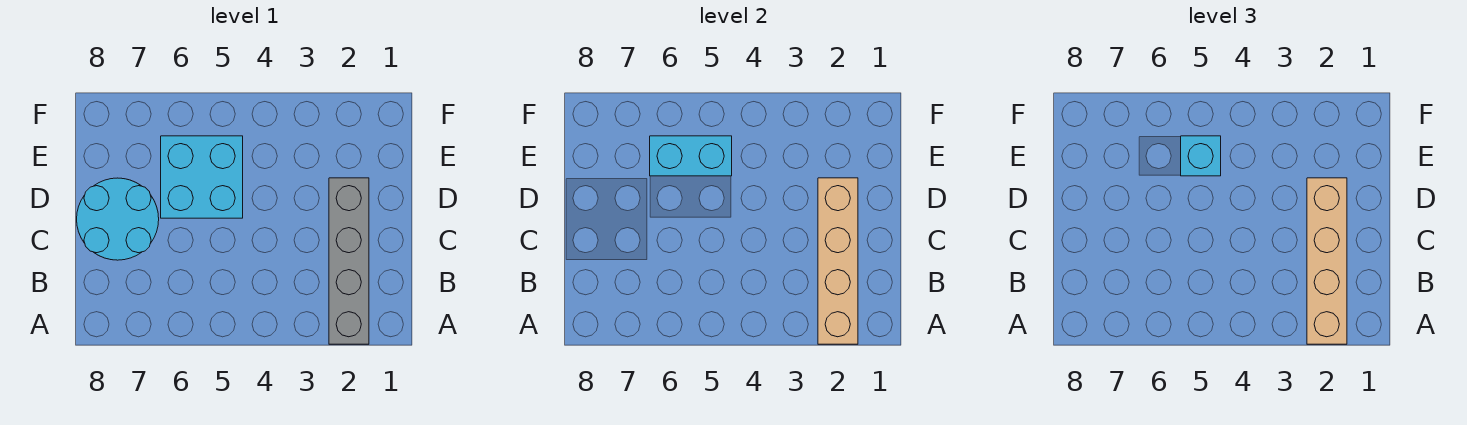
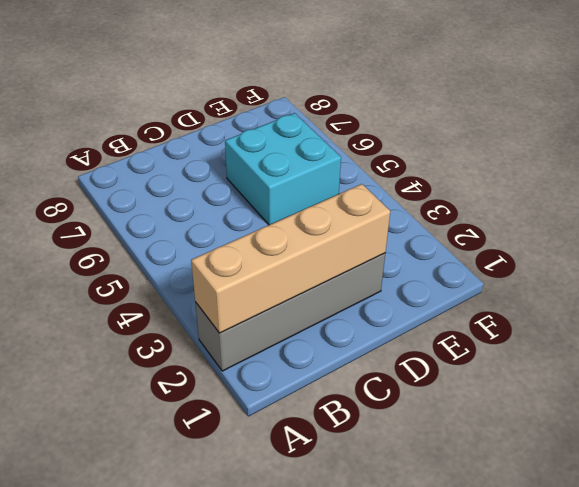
none -> cyan 2x2 round brick [77,178,159,260]
none -> cyan 1x2 brick [650,136,732,176]

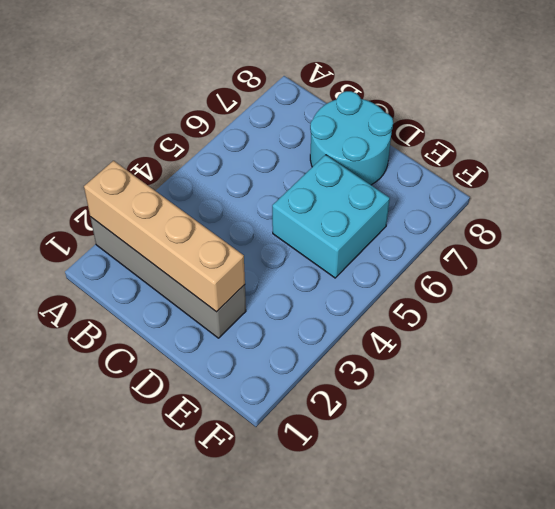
none -> cyan 1x2 brick [650,136,732,176]
none -> tan 1x4 brick [1307,178,1347,344]

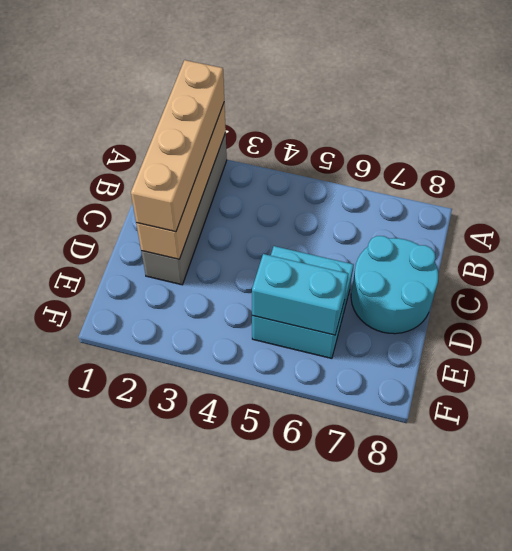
none -> cyan 1x1 brick [1181,136,1221,176]

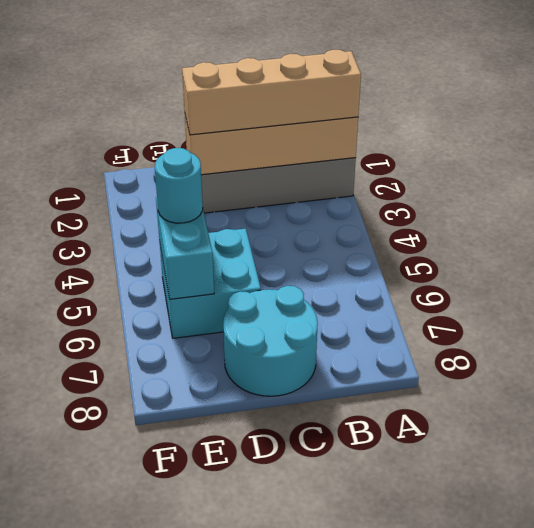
cyan 1x1 round brick [155,148,203,223] -> cyan 1x1 brick [1181,136,1221,176]

